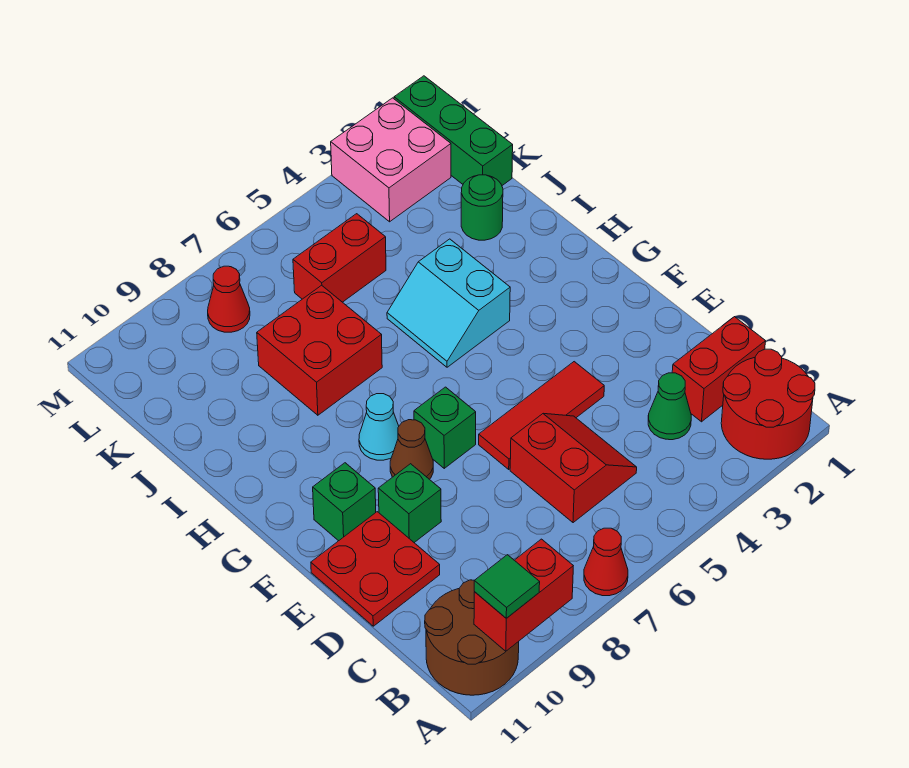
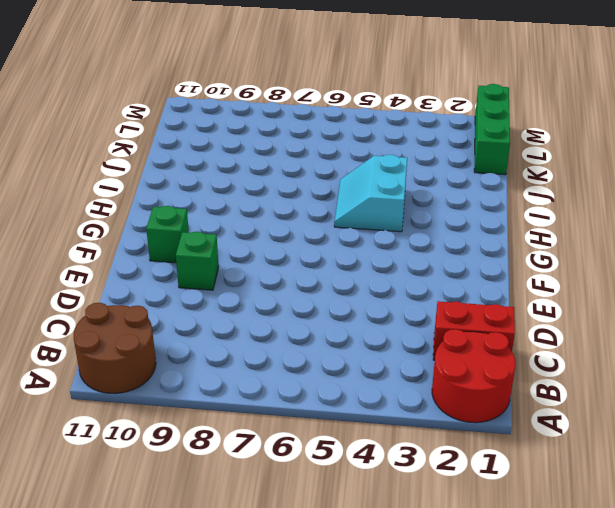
none -> red 1x1 cone [584,528,628,596]
none -> green 1x1 cone [648,373,691,440]
none -> red 2x2 slope [510,413,637,523]

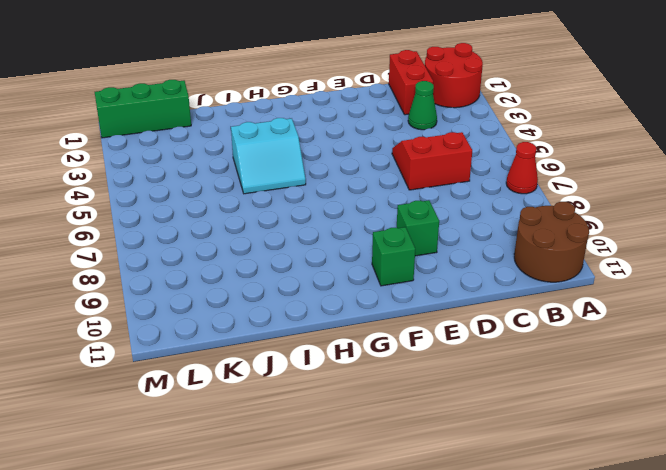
none -> red 2x2 plate [311,512,440,626]
none -> red 1x3 tile [479,362,604,469]
none -> green 1x1 brick [414,387,476,468]

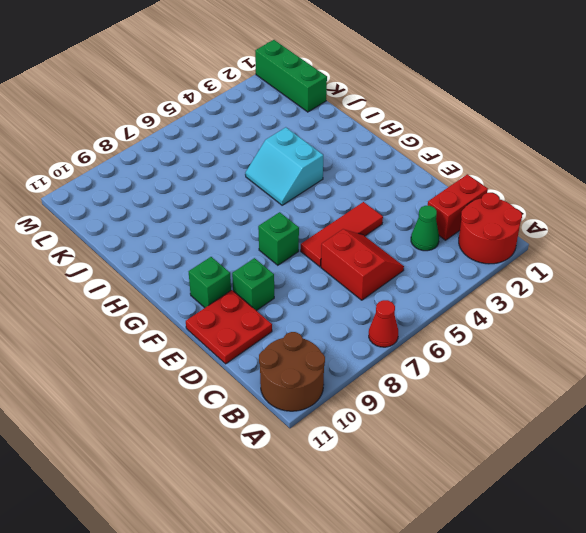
none -> brown 1x1 cone [390,420,433,479]
none -> cyan 1x1 cone [359,394,399,460]
none -> red 2x2 brick [257,285,382,415]

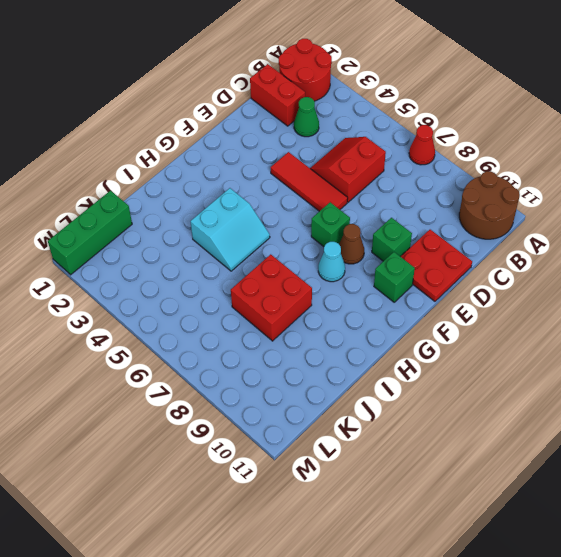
none -> green 1x1 round brick [461,175,503,240]
none -> red 1x2 brick [293,214,386,302]
none -> pink 2x2 brick [331,98,451,222]

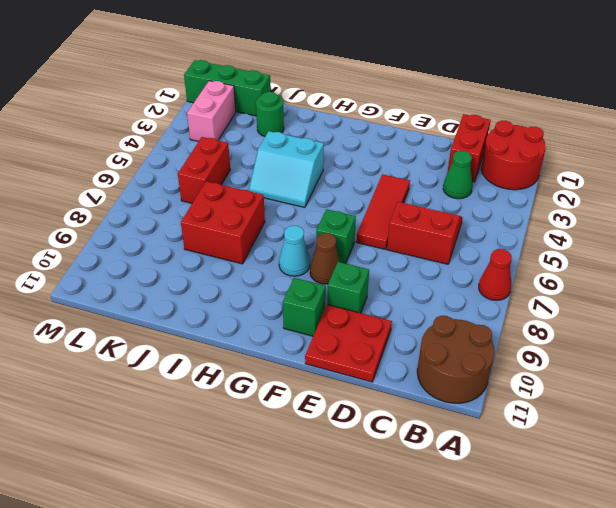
pink 1x2 brick [187,81,236,142] -> pink 2x2 brick [331,98,451,222]
none -> red 1x1 cone [208,266,250,332]
none -> red 1x2 brick [474,539,573,651]
none -> green 1x1 tile [474,555,540,618]

